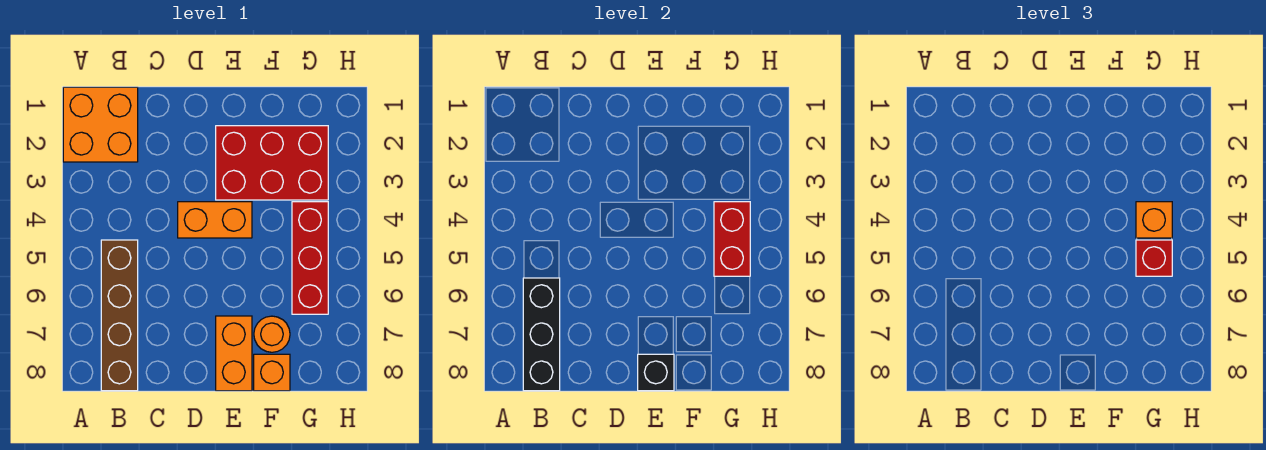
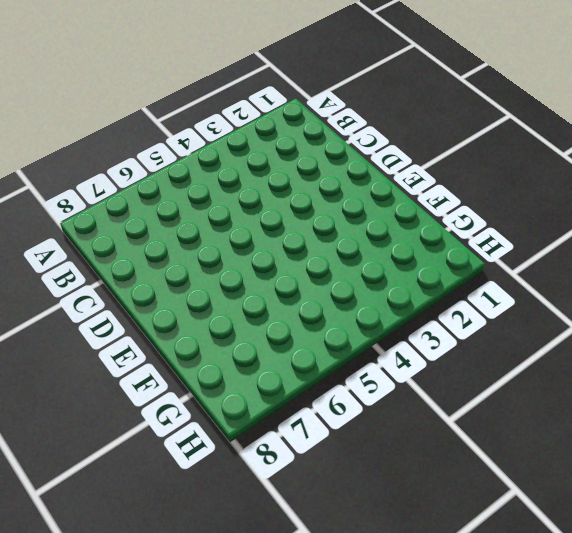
none -> orange 2x2 brick [63,87,138,162]
none -> brown 1x4 brick [101,240,138,391]
none -> orange 1x2 brick [178,202,252,238]

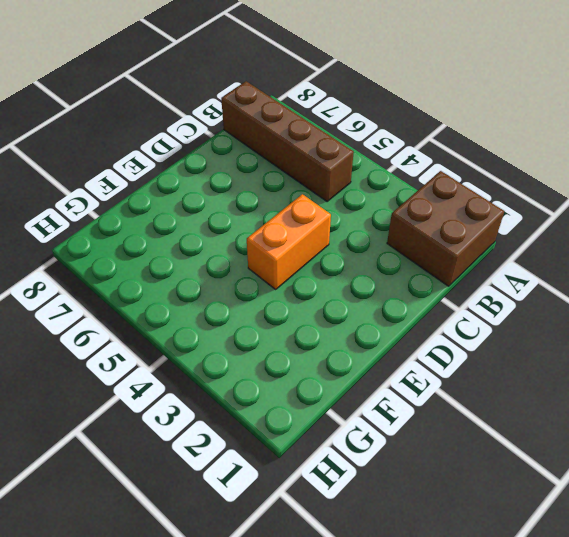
brown 2x2 brick [387,171,504,286] -> orange 2x2 brick [63,87,138,162]
none -> red 2x3 brick [216,126,328,200]
none -> orange 1x2 brick [216,316,252,391]
none -> orange 1x1 round brick [254,316,290,352]

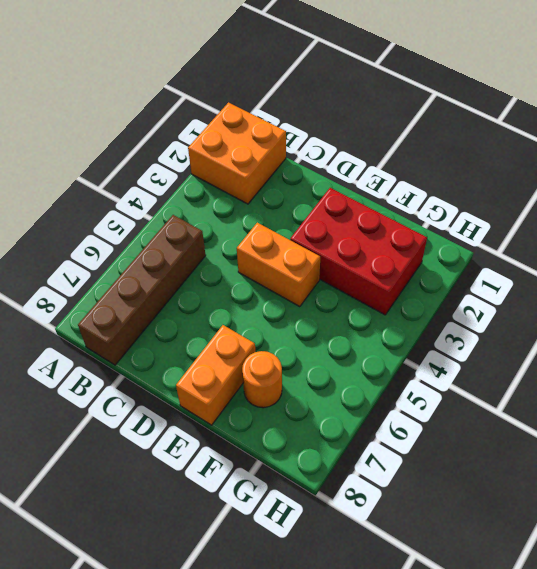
none -> orange 1x1 brick [254,354,290,391]
none -> red 1x3 brick [292,202,328,314]
none -> black 1x3 brick [523,278,560,391]

